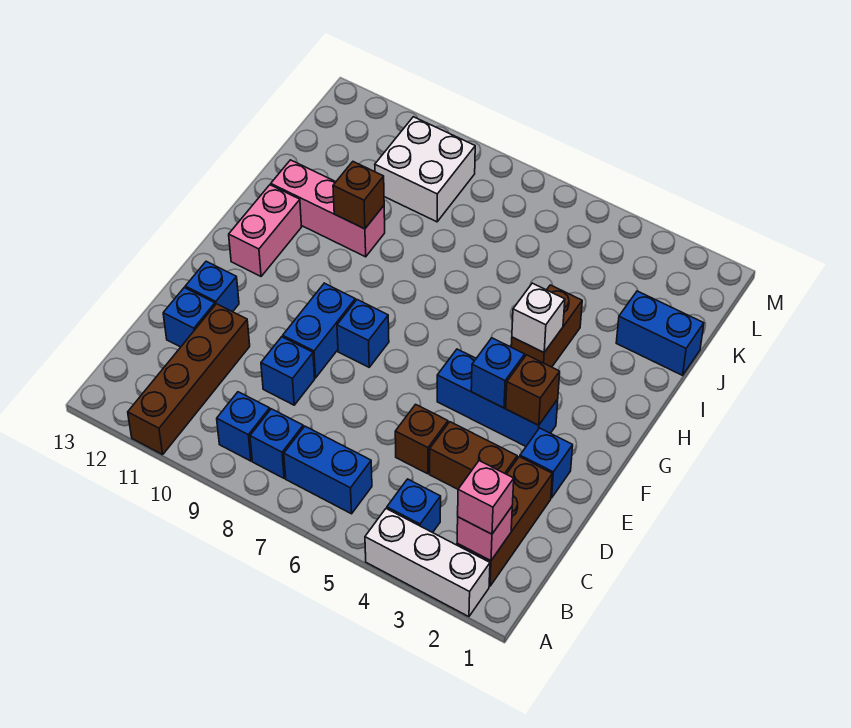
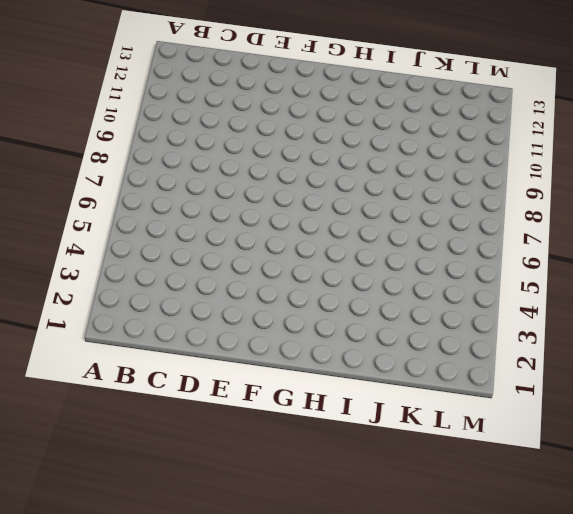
none -> white 1x3 brick [365,509,490,617]
none -> brown 1x4 brick [128,304,250,455]
none -> brown 1x3 brick [457,457,552,586]

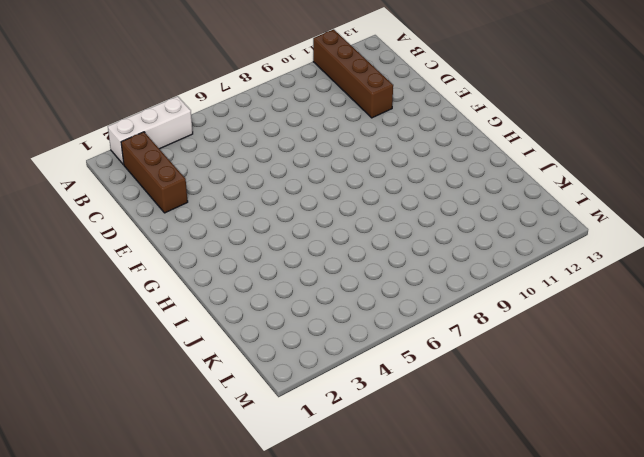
none -> blue 1x1 brick [387,479,441,533]
none -> blue 1x2 brick [284,426,372,514]
none -> blue 1x1 brick [250,409,303,478]

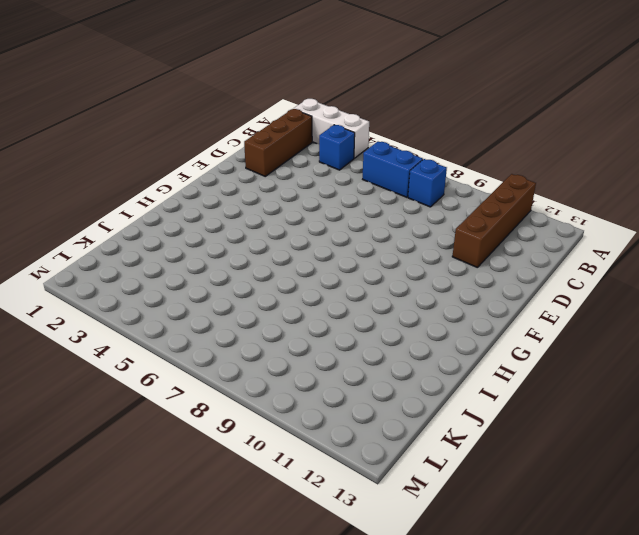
none -> blue 1x1 brick [217,392,270,461]
none -> brown 1x2 brick [430,422,517,489]
none -> brown 1x1 brick [395,404,448,474]

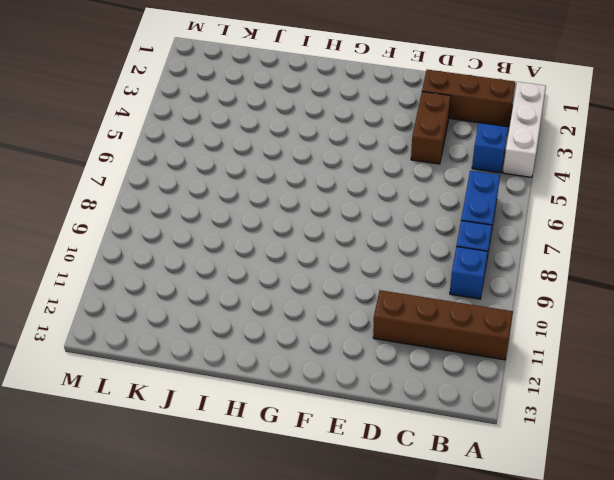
none -> brown 1x1 brick [395,404,448,474]
none -> blue 1x1 brick [261,337,315,405]
none -> blue 1x1 brick [163,288,215,347]

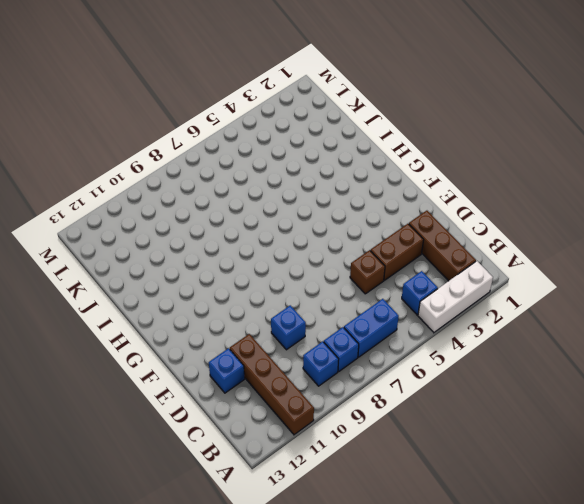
none -> blue 1x1 brick [520,428,573,498]
none -> blue 1x2 brick [283,283,355,378]
none -> blue 1x1 brick [185,261,239,312]

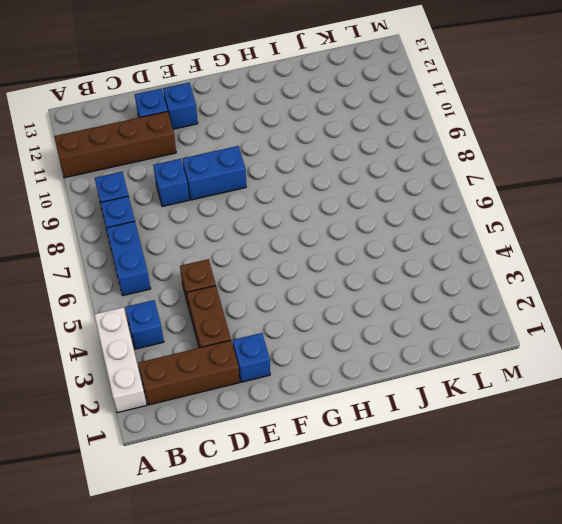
none -> blue 1x3 brick [437,349,558,446]
none -> blue 1x1 brick [337,300,389,367]
none -> pink 1x2 brick [229,185,301,276]

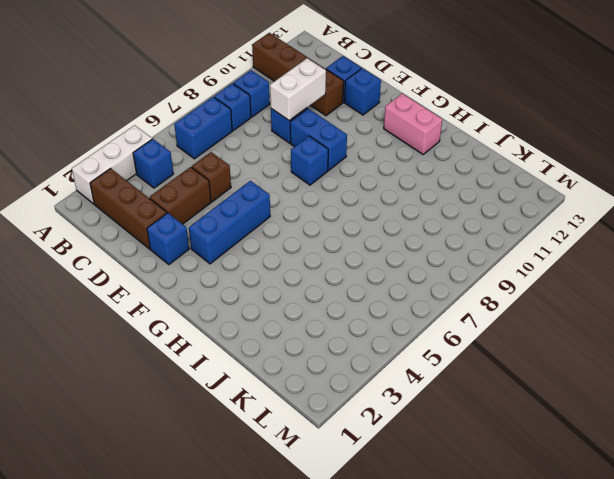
white 1x2 brick [270,58,326,121] -> none
none -> brown 1x2 brick [511,285,582,367]
none -> pink 1x3 brick [271,160,385,257]
none -> blue 1x2 brick [616,291,704,375]

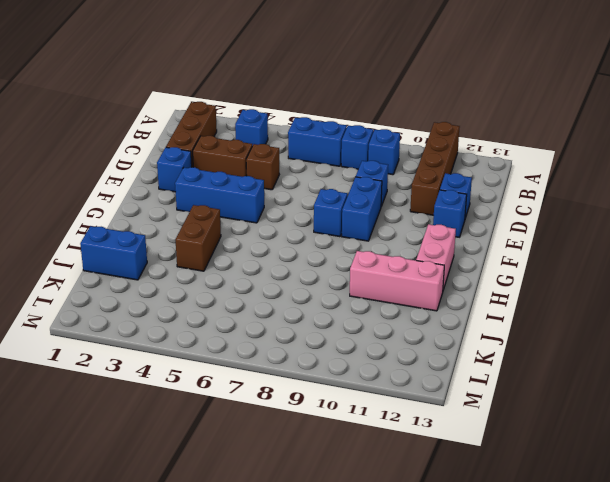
none -> white 1x3 brick [365,509,490,617]
none -> white 2x2 brick [375,117,475,222]
none -> pink 1x1 brick [457,507,512,561]

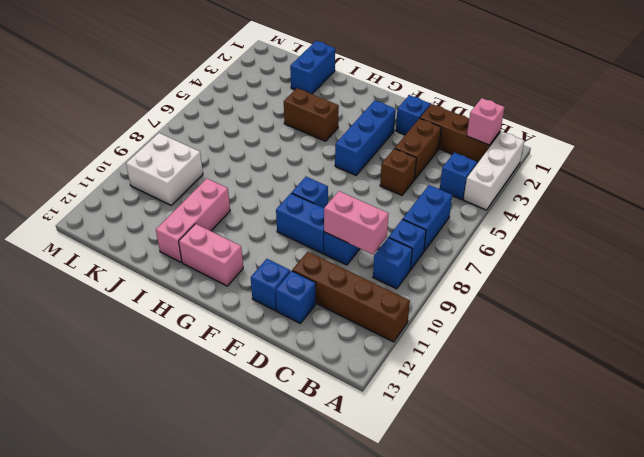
pink 1x2 brick [324,191,389,254] -> none
none -> brown 1x1 brick [506,355,560,425]
none -> blue 1x1 brick [471,338,525,408]
none -> white 1x1 brick [512,283,565,352]

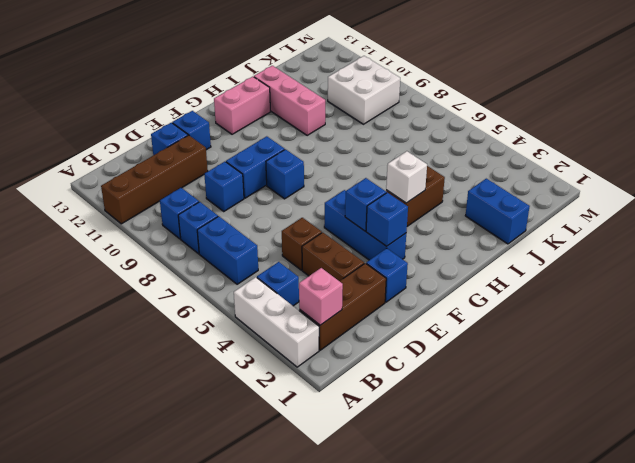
blue 1x1 brick [366,193,408,246] -> brown 1x1 brick [506,355,560,425]
none -> brown 1x1 brick [333,162,384,229]
none -> pink 1x1 brick [458,461,514,534]

